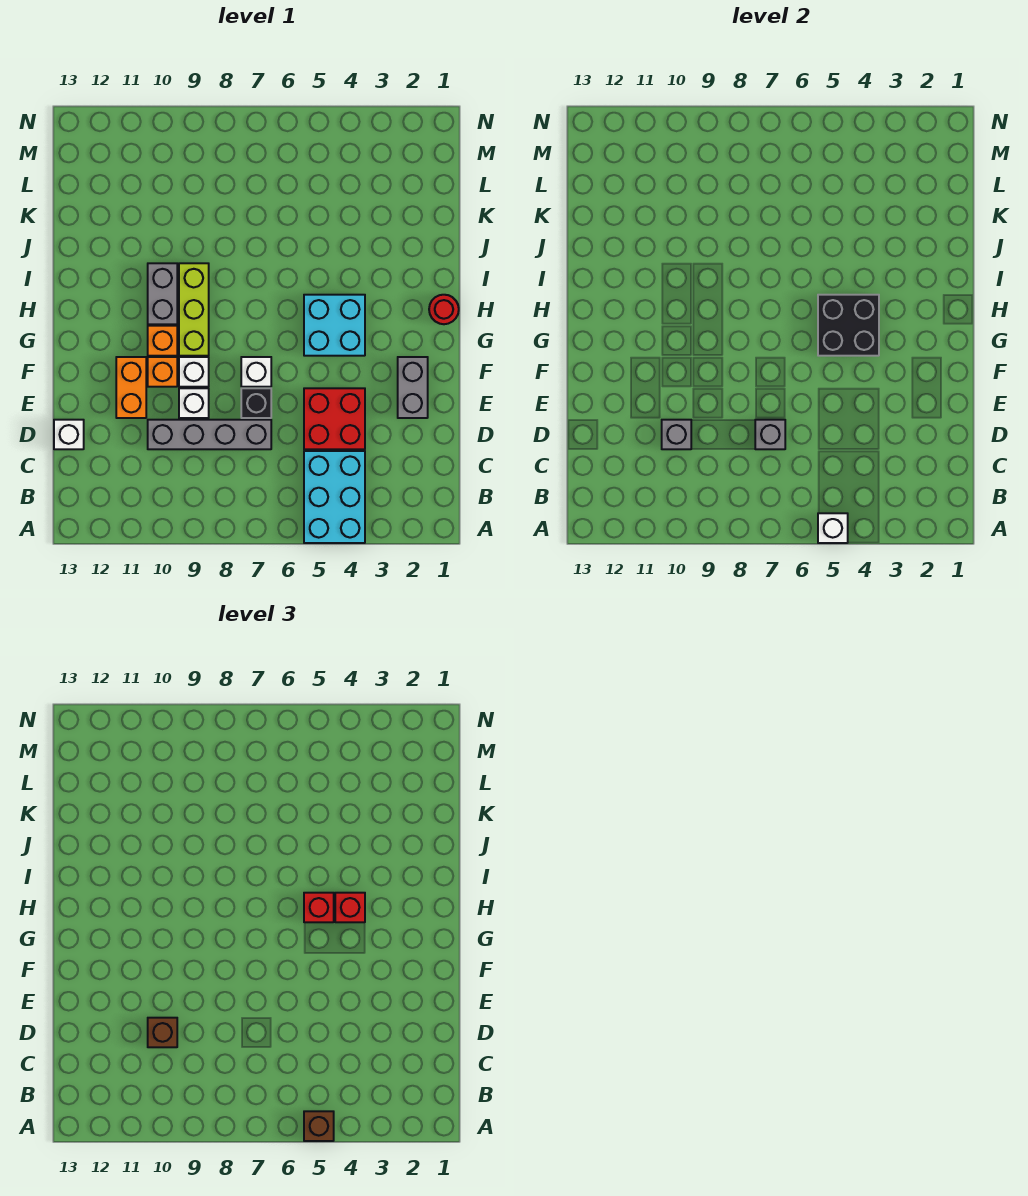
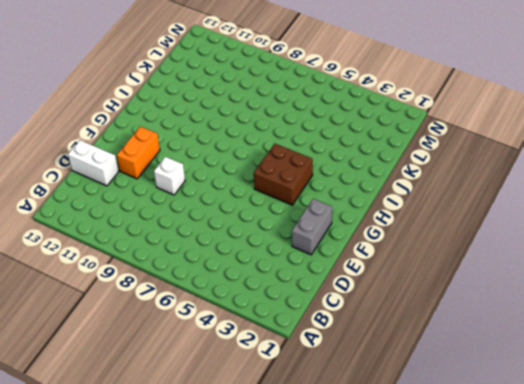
white 1x2 brick [68,140,119,186] -> white 1x1 brick [54,420,84,449]
brown 2x2 brick [254,144,313,205] -> cyan 2x2 brick [304,295,365,356]
none -> cyan 2x3 brick [304,451,365,543]
none -> red 2x2 brick [304,388,365,449]
none -> grey 1x4 brick [148,420,271,449]

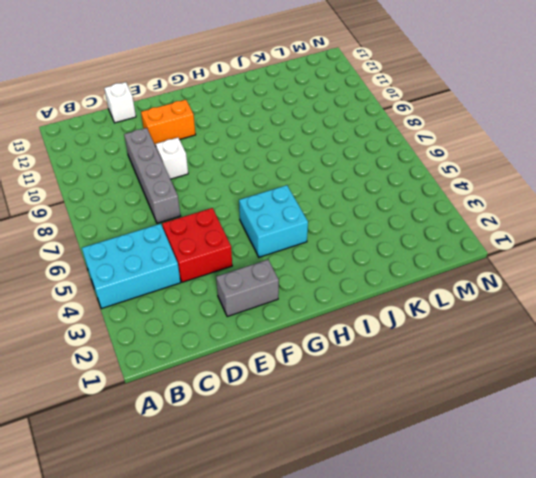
none -> black 1x1 brick [241,388,271,418]
none -> white 1x1 brick [241,357,271,387]
none -> white 1x1 brick [179,357,209,387]

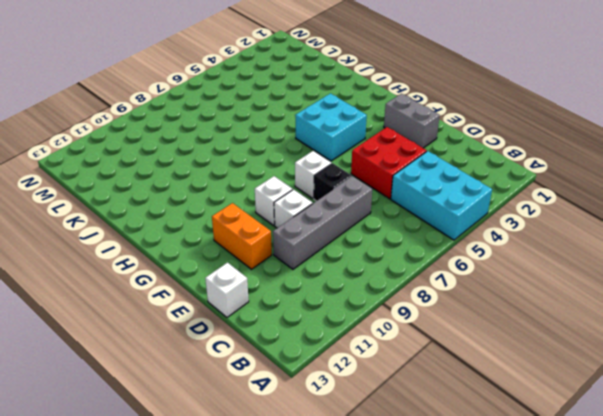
none -> orange 1x1 brick [148,357,177,387]
none -> lime 1x3 brick [179,263,209,356]
none -> orange 1x1 brick [148,326,177,356]

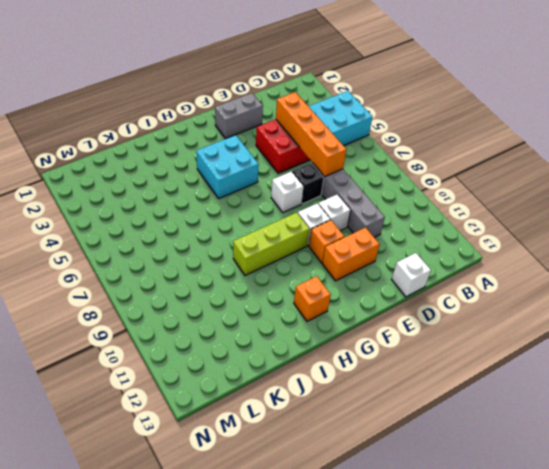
orange 1x4 brick [276,92,347,177] -> grey 1x1 brick [755,420,785,449]
orange 1x1 brick [294,276,331,321] -> orange 1x1 brick moved to [148,326,177,356]
none -> red 1x1 round brick [429,295,459,324]
none -> grey 1x2 brick [148,263,177,324]
none -> white 1x1 brick [818,513,848,543]

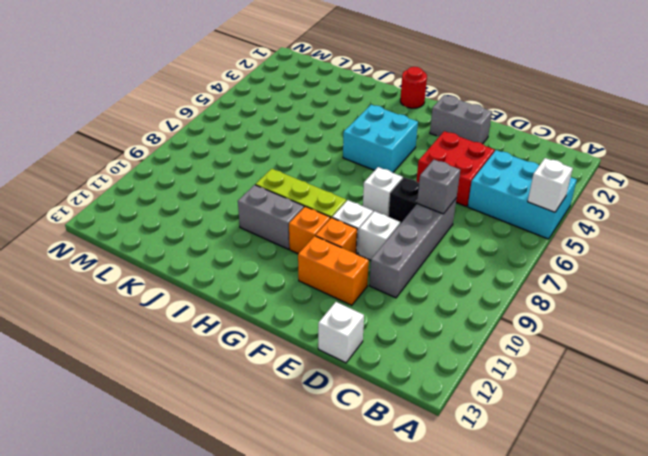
none -> grey 1x1 brick [662,420,691,449]
none -> black 2x2 brick [818,295,879,356]
none -> brown 1x1 brick [304,1111,334,1141]

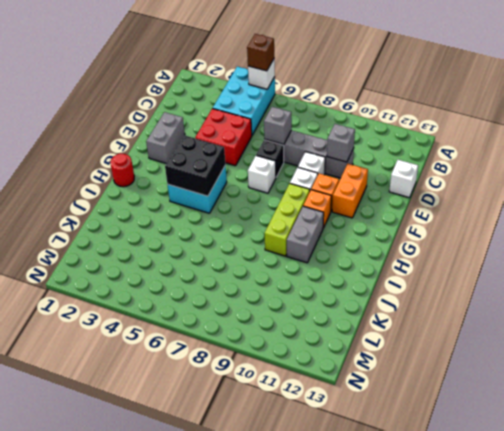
none -> brown 1x1 brick [148,1018,177,1047]
none -> red 1x1 brick [335,893,365,922]
none -> red 1x1 brick [304,893,334,922]

